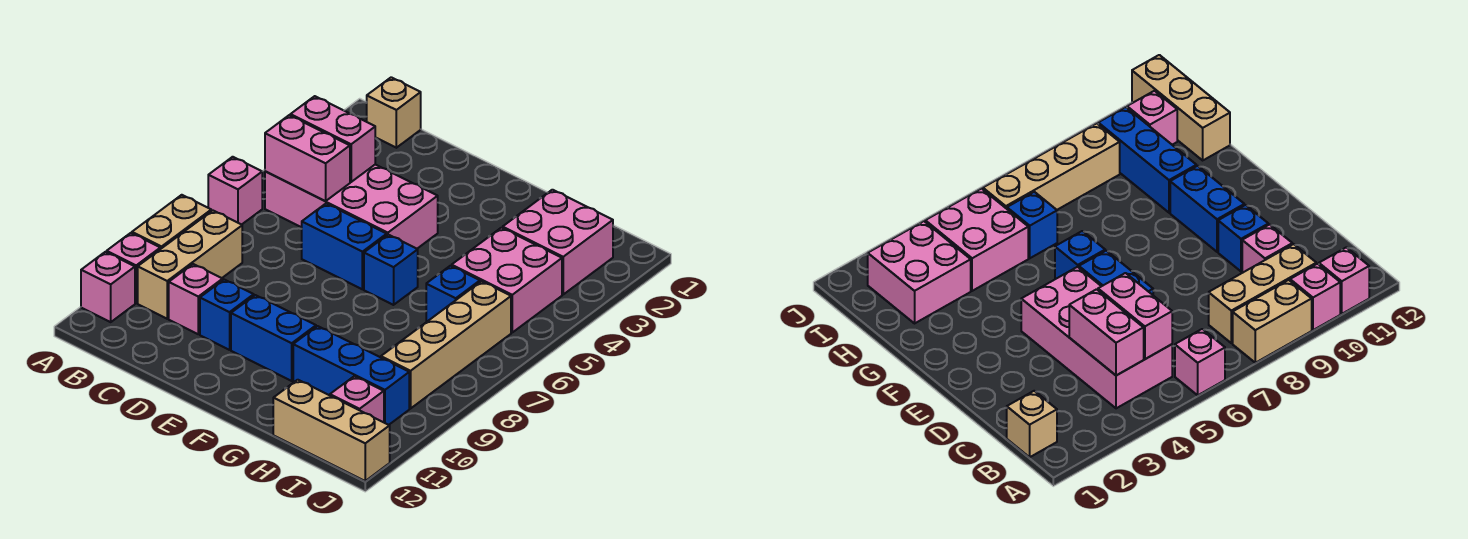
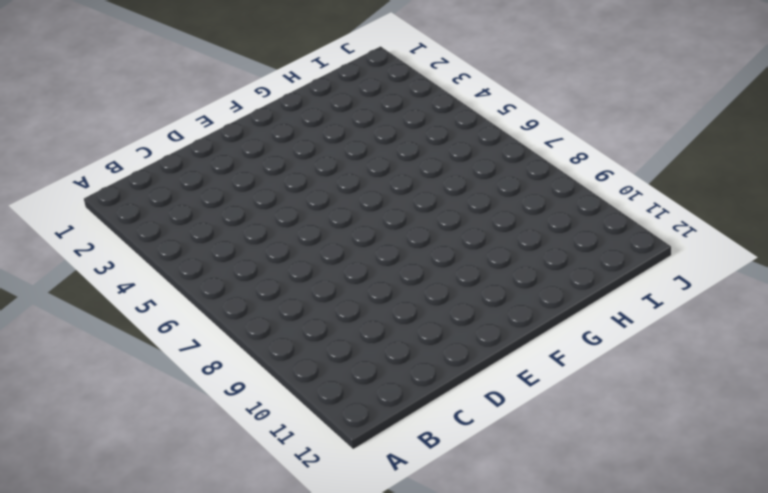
none -> pink 1x1 brick [208,157,262,225]
none -> tan 1x2 brick [132,195,211,249]
none -> pink 1x1 brick [107,233,160,303]

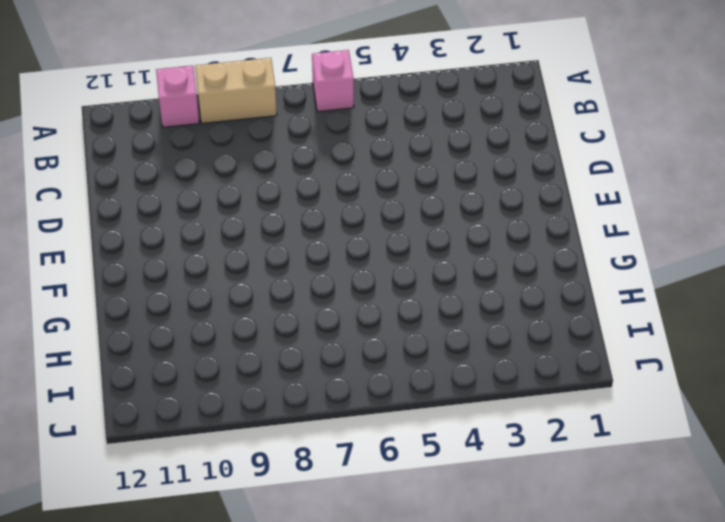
none -> pink 1x1 brick [81,252,135,322]
none -> tan 1x1 brick [367,77,421,148]
none -> pink 2x4 brick [265,165,438,249]

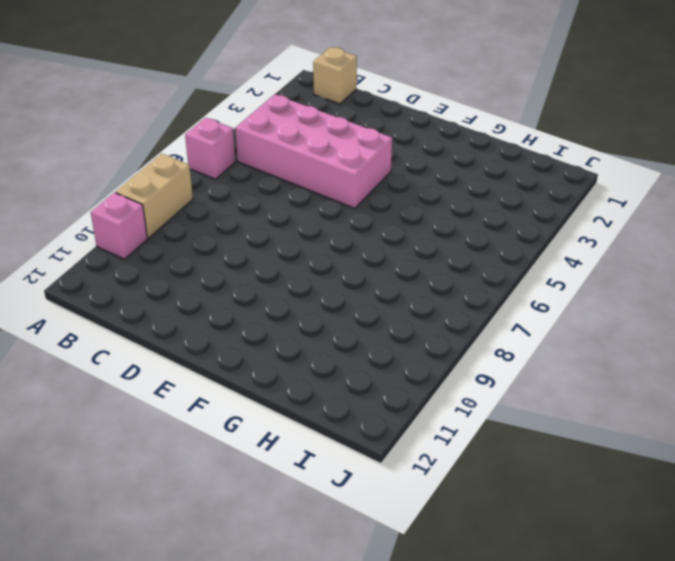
none -> pink 1x1 brick [81,252,135,322]
none -> tan 1x3 brick [138,210,242,319]
none -> pink 1x1 brick [169,264,223,334]

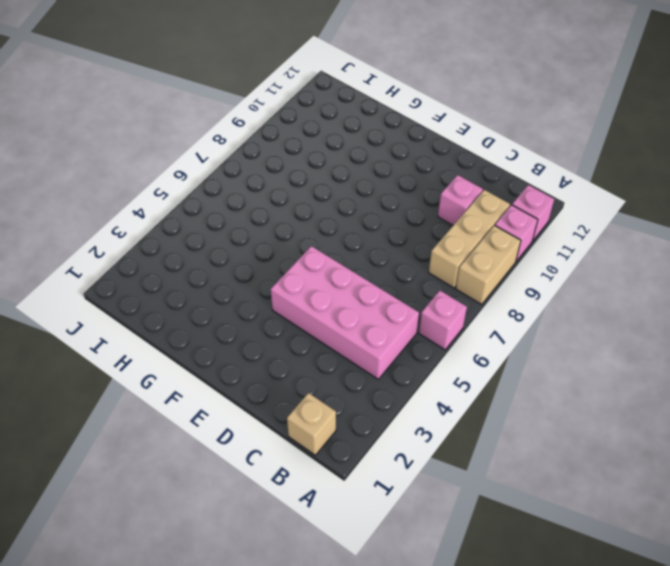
none -> blue 1x2 brick [302,204,387,289]
none -> blue 1x1 brick [200,280,254,350]
none -> blue 1x2 brick [231,295,316,381]

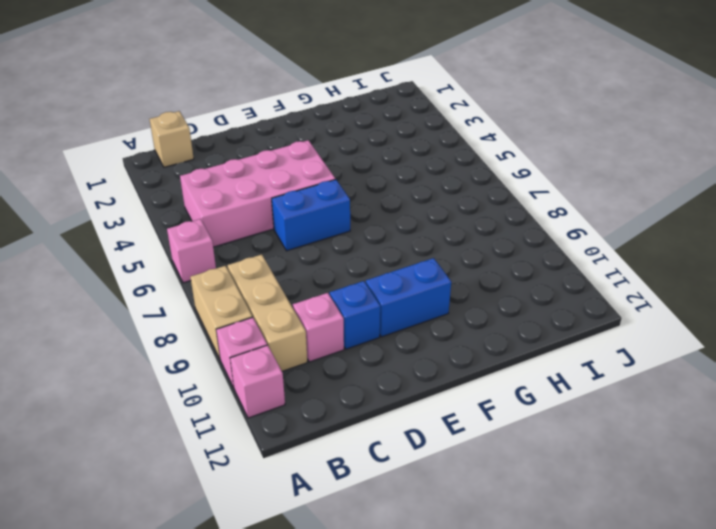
none -> blue 1x1 brick [364,235,418,305]
none -> blue 1x3 brick [293,326,409,425]
none -> pink 2x2 brick [503,190,613,294]

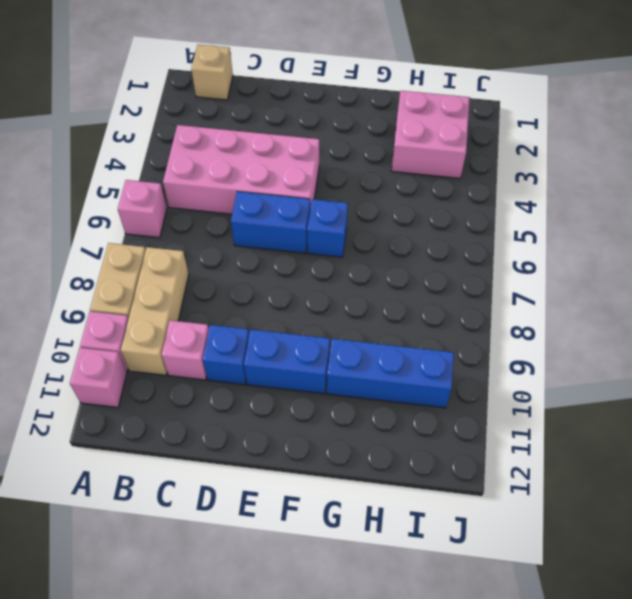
none -> pink 2x2 brick [452,228,562,332]
none -> blue 1x1 brick [426,266,480,321]
none -> tan 1x3 brick [273,380,390,481]

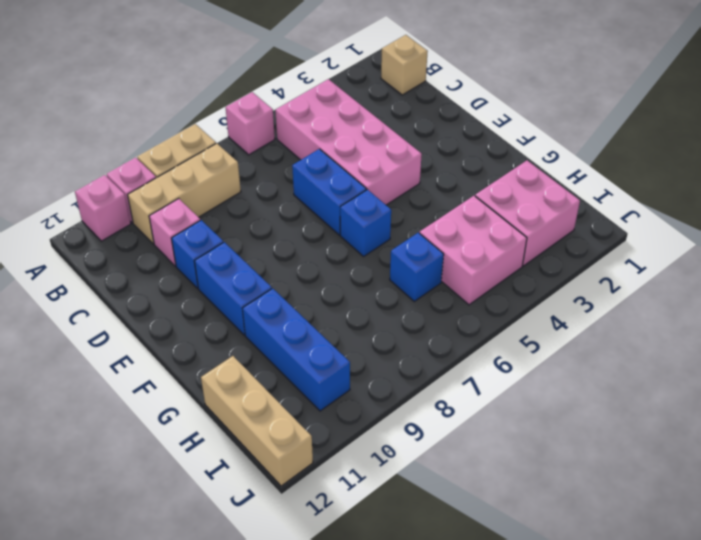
none -> tan 1x4 brick [381,281,511,409]
none -> pink 1x1 brick [330,376,384,422]
none -> pink 1x2 brick [290,96,375,182]

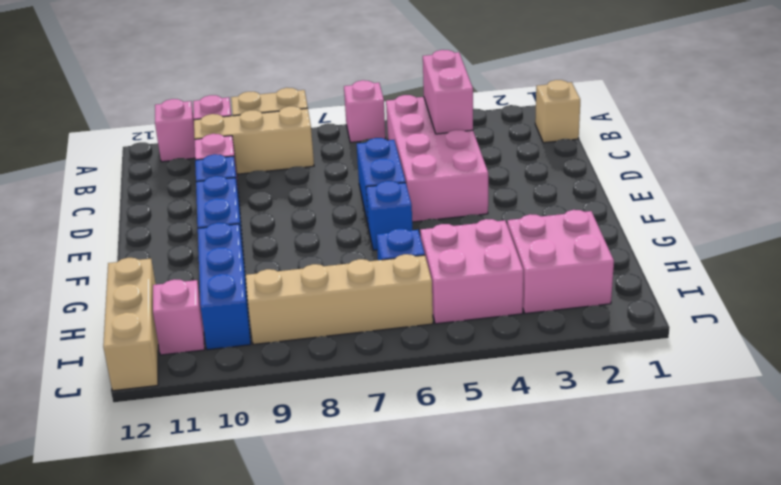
none -> pink 1x2 brick [265,115,350,201]

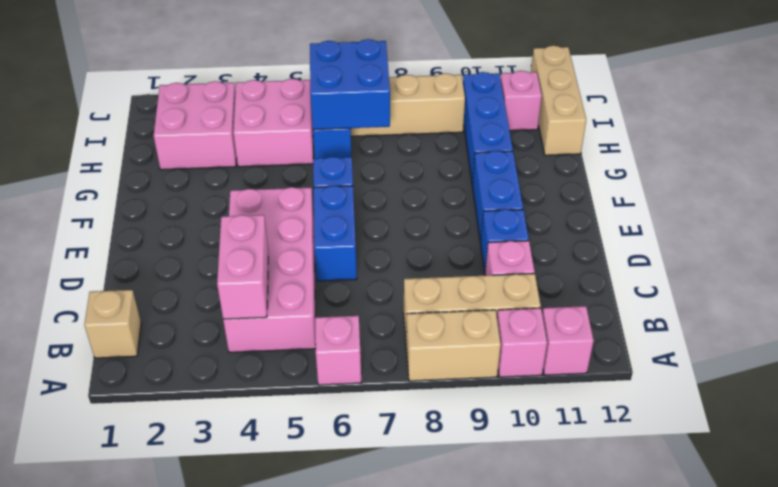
blue 2x2 brick [310,39,390,130] -> none
none -> pink 1x2 brick [265,115,350,201]

